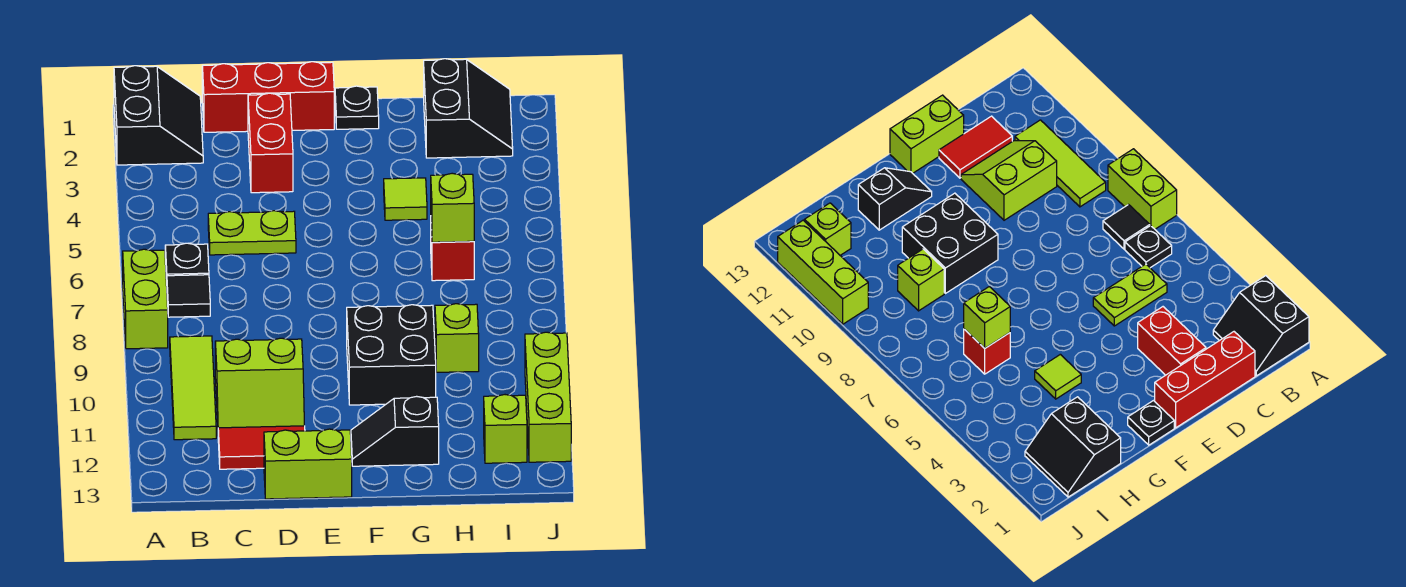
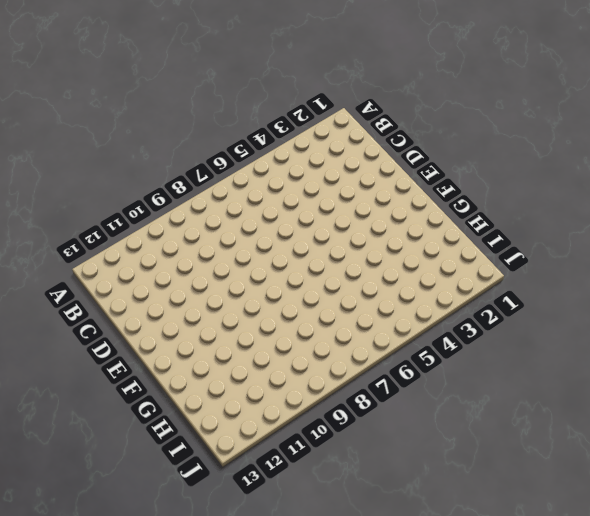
none -> black 2x2 slope [114,66,203,165]
none -> lime 1x2 brick [123,249,168,349]
none -> black 1x1 plate [165,243,209,279]

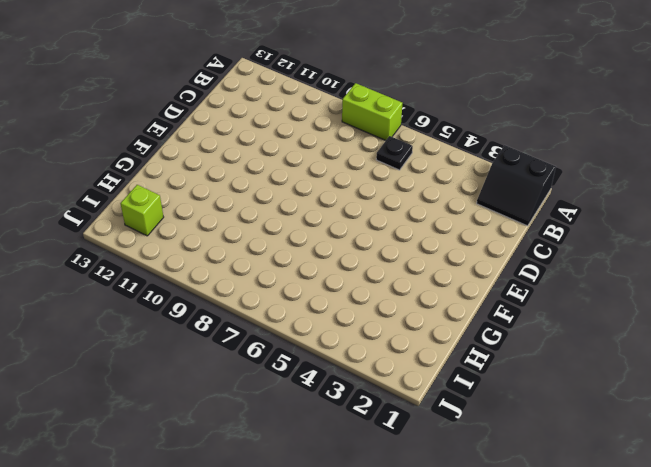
none -> black 1x1 tile [167,275,210,317]
none -> lime 1x3 tile [170,336,216,440]
none -> red 1x3 brick [202,62,334,132]

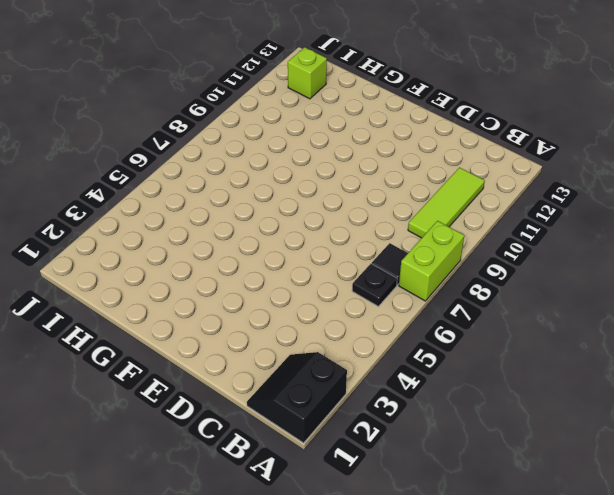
none -> red 1x3 brick [202,62,334,132]
none -> lime 1x2 plate [208,211,296,255]
none -> lime 2x2 slope [215,338,304,428]

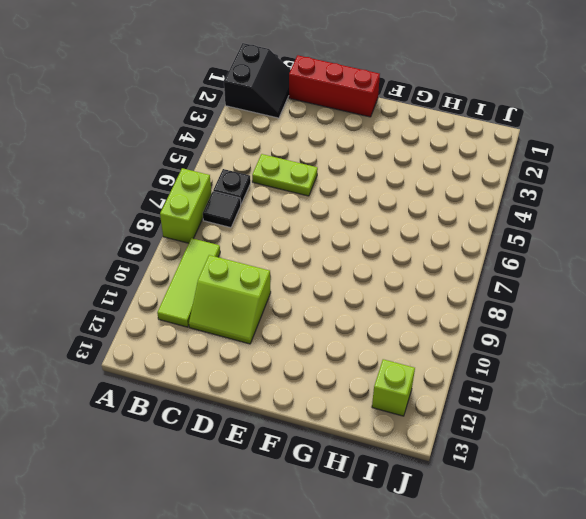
none -> red 1x2 tile [218,426,305,469]
none -> red 1x2 brick [248,93,293,193]
none -> lime 1x2 brick [264,429,352,499]

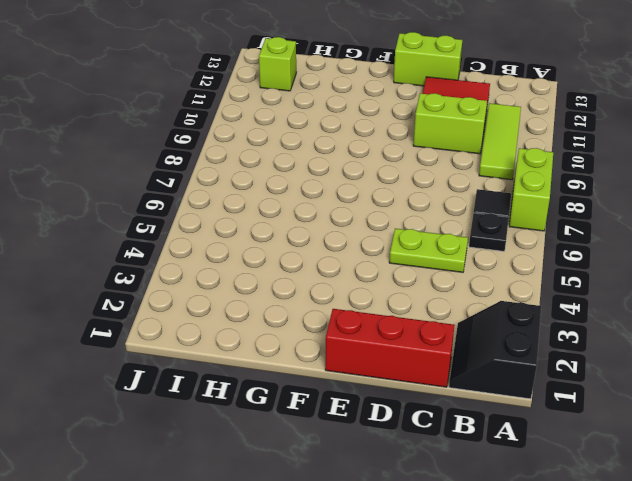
none -> red 1x2 brick [248,93,293,193]
none -> black 1x1 plate [335,86,379,129]
none -> black 2x2 brick [347,305,436,405]

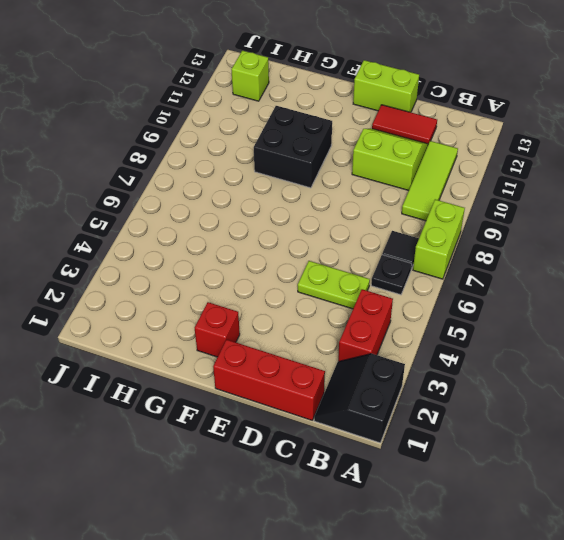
red 1x2 brick [338,289,393,361] -> red 1x2 brick moved to [248,93,293,193]
red 1x1 brick [195,302,240,357] -> red 1x1 brick moved to [431,230,474,281]
none -> black 1x1 plate [335,86,379,129]
none -> black 1x2 slope [351,396,439,466]
none -> lime 1x1 tile [384,178,427,220]

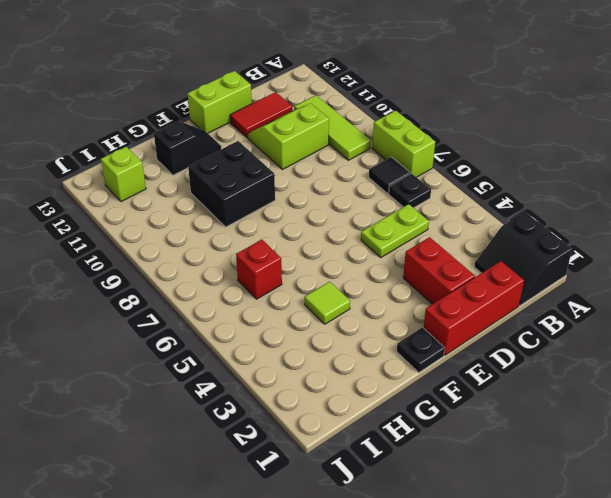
none -> black 2x2 slope [424,59,513,158]
none -> lime 1x1 brick [435,304,479,372]
none -> lime 1x3 brick [525,332,571,462]

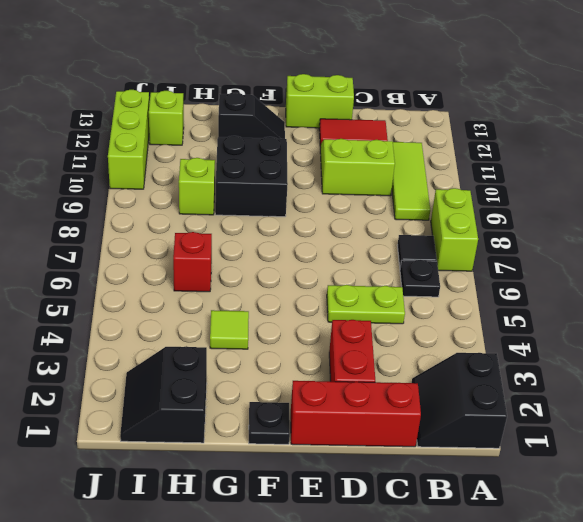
none -> lime 1x1 brick [431,173,474,242]

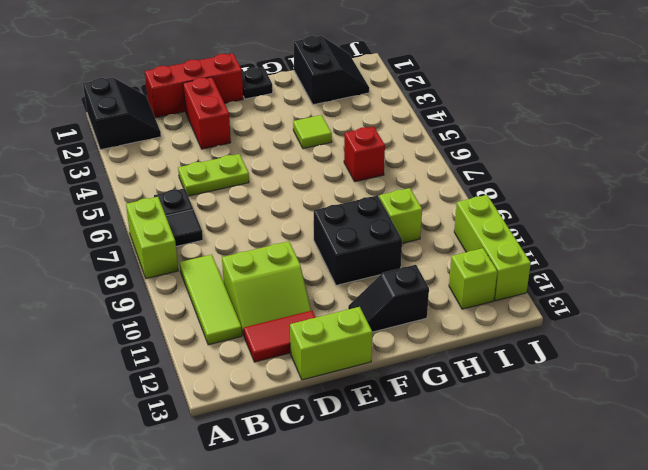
none -> lime 1x1 brick [431,173,474,242]

